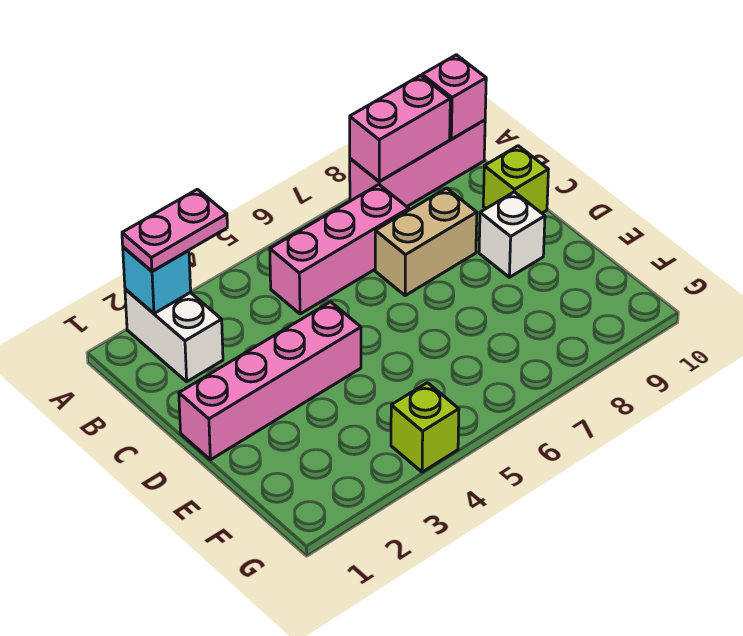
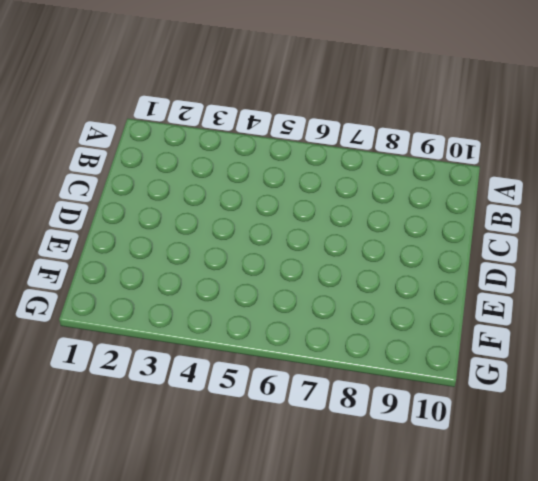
none -> white 1x2 brick [125,289,223,382]
none -> pink 1x3 brick [350,120,485,207]
none -> pink 1x3 brick [270,185,409,314]

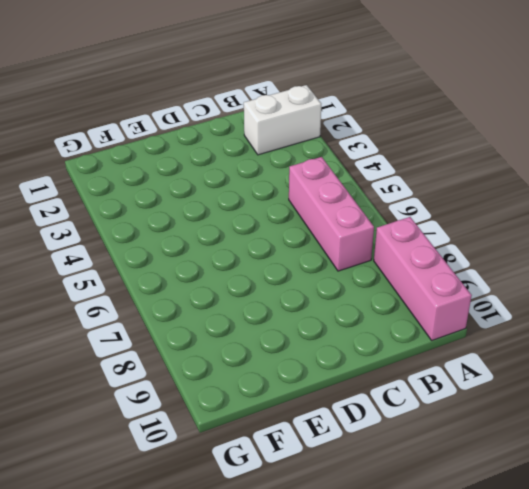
none -> tan 1x2 brick [375,188,477,296]
none -> lime 1x1 brick [483,146,548,213]
none -> pink 1x4 brick [179,302,361,460]

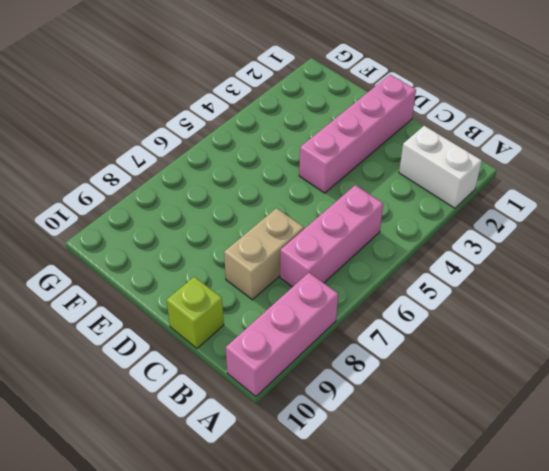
none -> white 1x1 brick [479,192,545,277]
none -> lime 1x1 brick [391,383,459,472]
none -> cyan 1x1 brick [123,247,191,313]

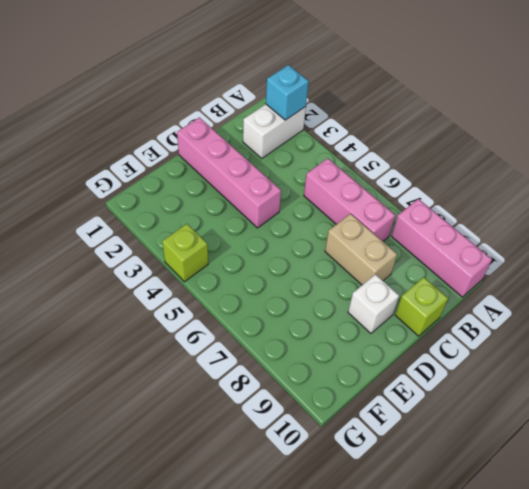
none -> pink 1x2 brick [350,76,450,182]
none -> pink 1x1 brick [422,55,486,139]
none -> pink 1x2 plate [122,189,227,271]

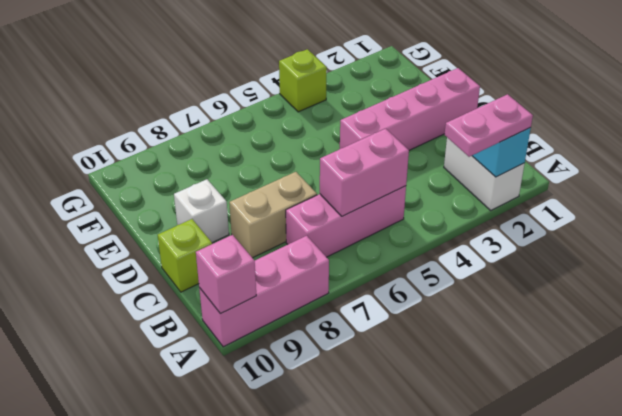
pink 1x2 brick [320,129,409,216] -> pink 1x2 brick moved to [350,76,450,182]

